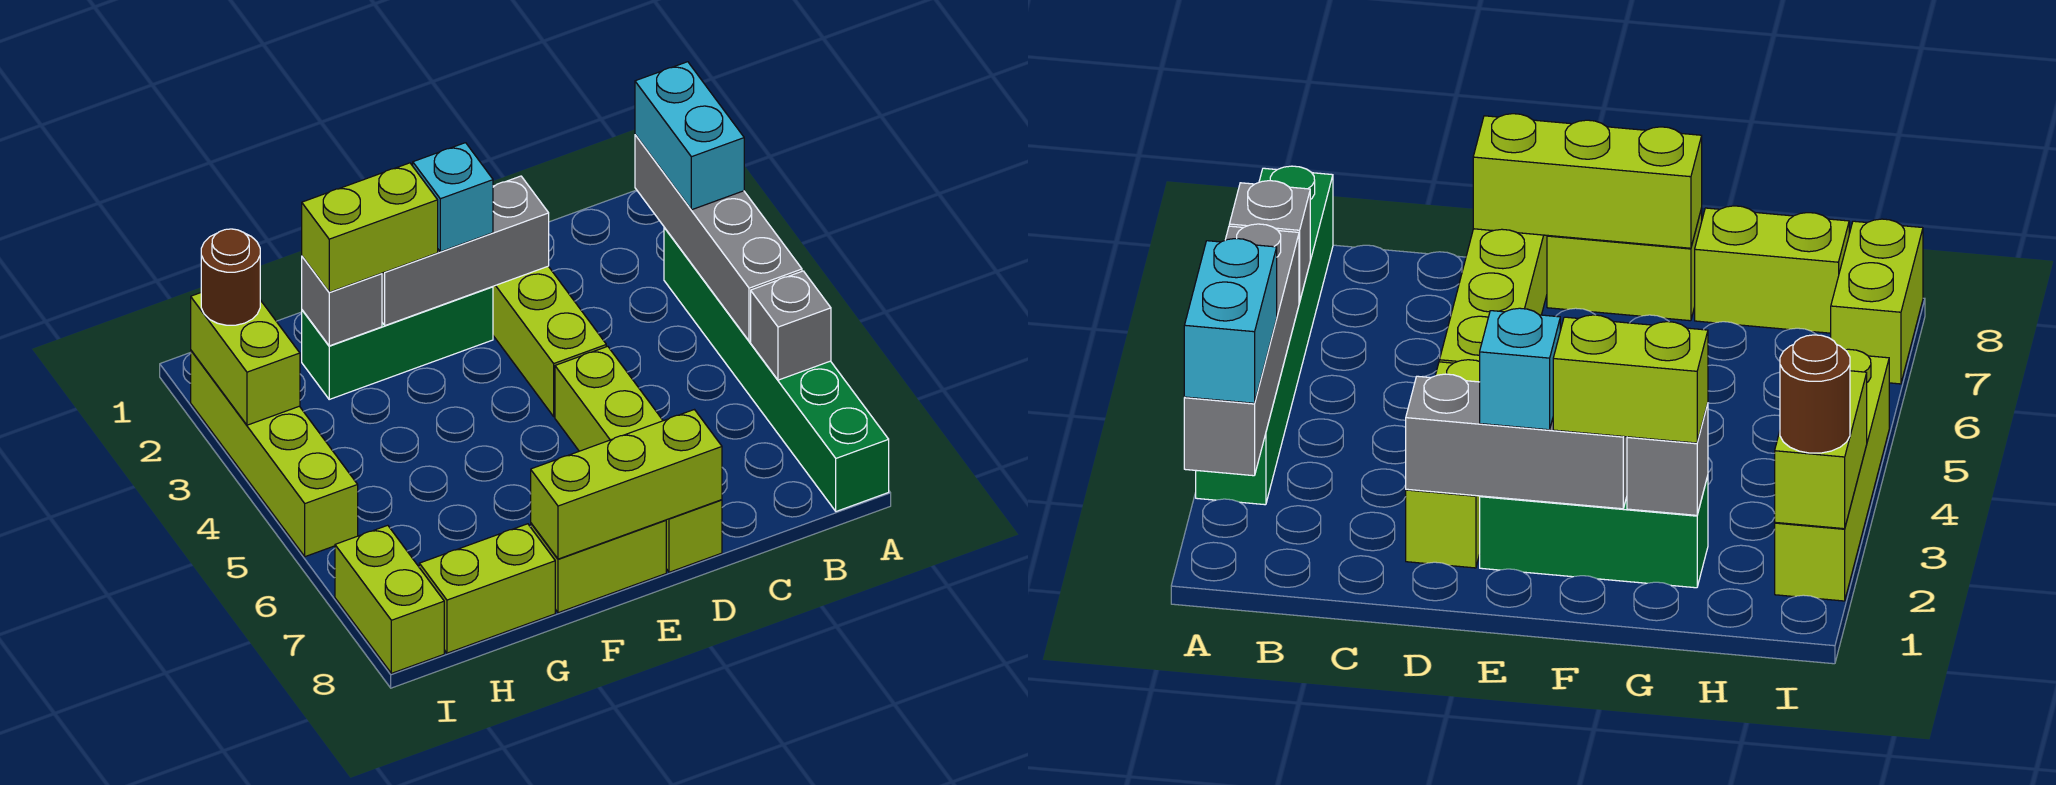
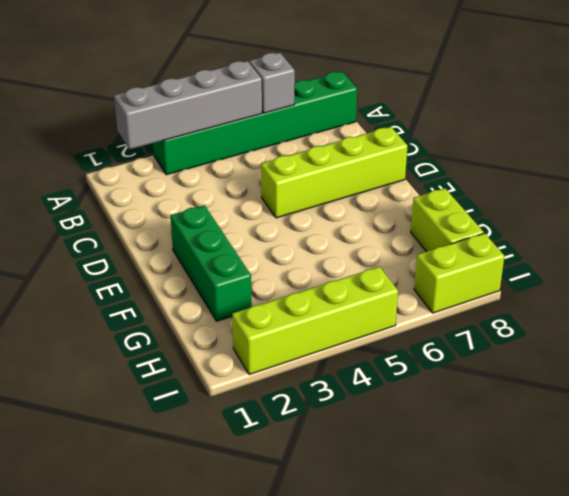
none -> lime 1x3 brick [493,266,606,416]
none -> lime 1x2 brick [530,520,666,613]
none -> grey 1x3 brick [382,176,549,326]

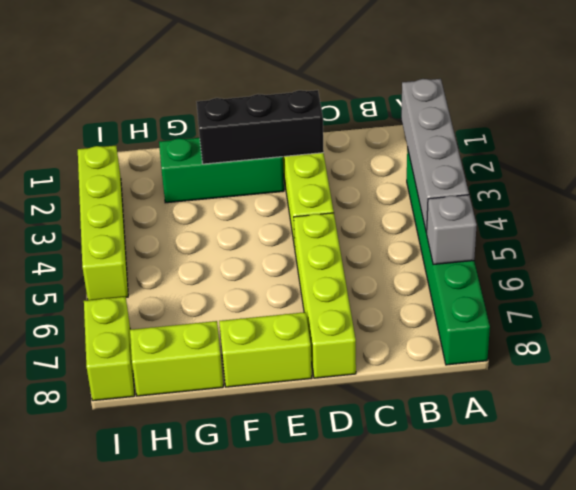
black 1x3 brick [197,90,324,164] -> grey 1x3 brick [382,176,549,326]
none -> lime 1x3 brick [531,410,722,559]
none -> grey 1x1 brick [302,256,382,346]
none -> lime 1x2 brick [191,293,300,425]

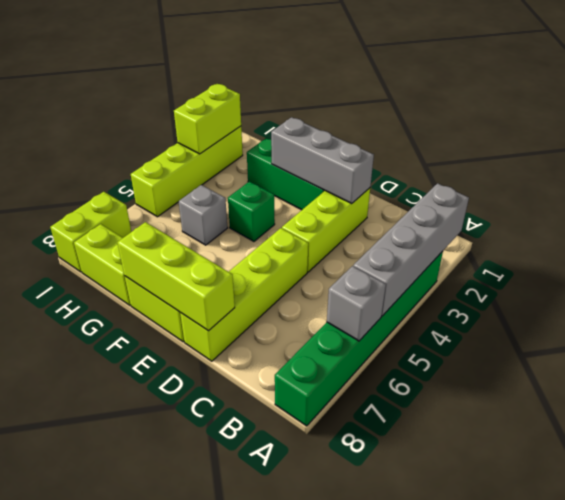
green 1x1 brick [228,182,275,241] -> none
grey 1x1 brick [179,185,228,245] -> grey 1x1 brick moved to [302,256,382,346]
none -> cyan 1x2 brick [635,62,744,210]
none -> cyan 1x1 brick [413,143,493,252]
none -> lime 1x2 brick [302,163,438,292]

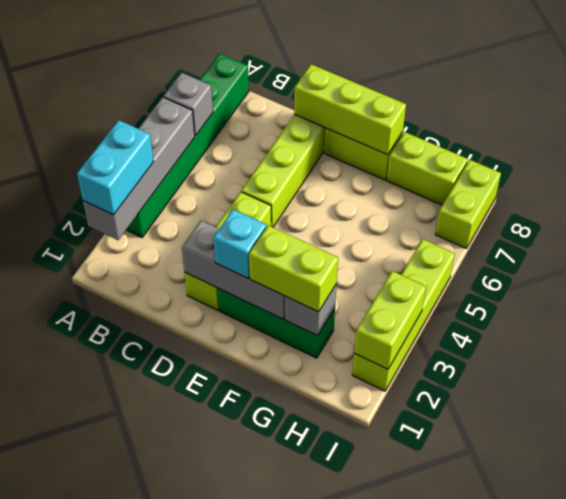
none -> brown 1x1 round brick [201,229,260,325]

